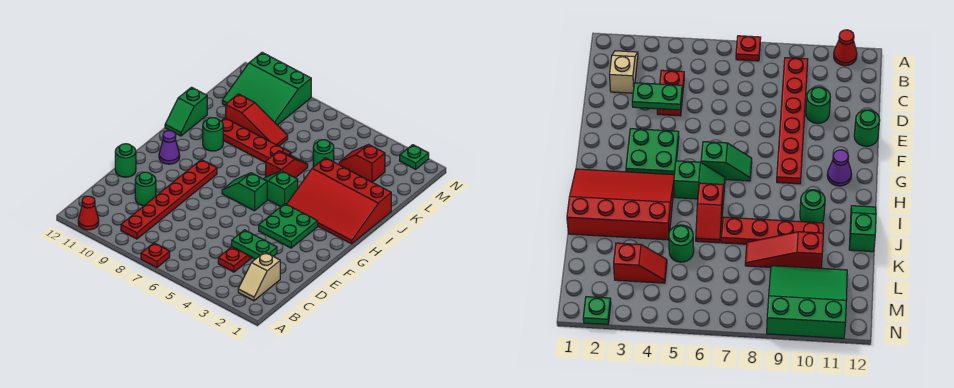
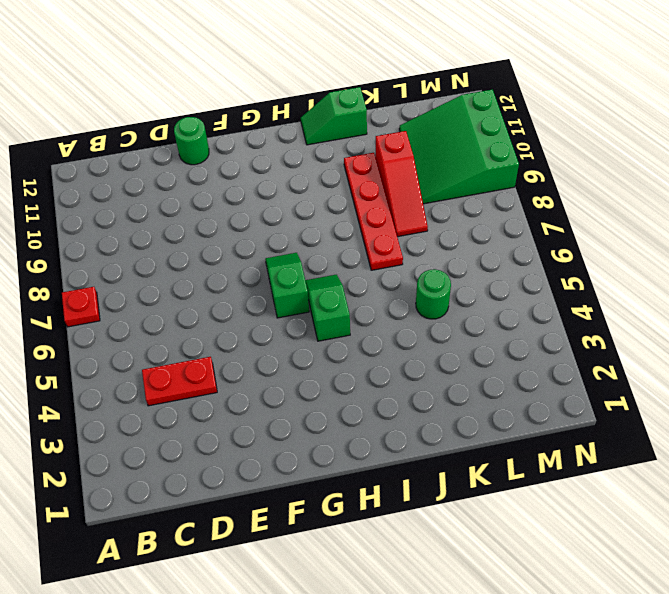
none -> red 1x1 cone [78,196,99,230]
none -> tan 1x2 slope [238,252,280,301]
none -> red 1x6 plate [121,159,217,239]

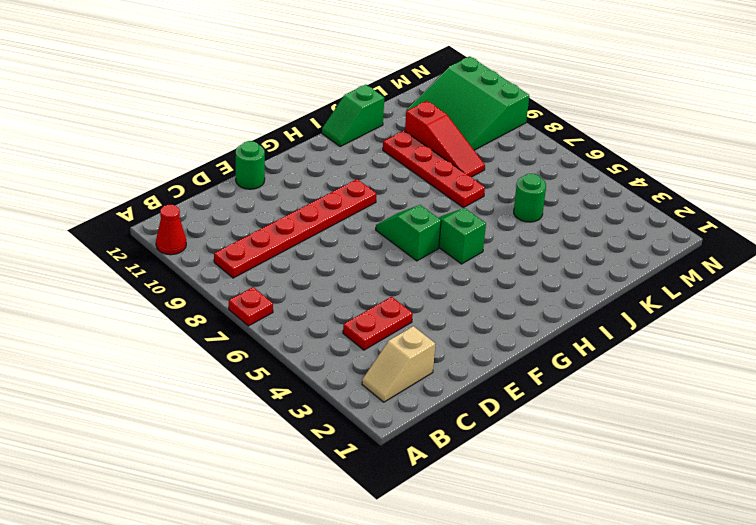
none -> green 1x1 round brick [135,172,156,206]
none -> green 2x2 plate [259,204,318,248]
none -> purple 1x1 cone [159,131,180,164]

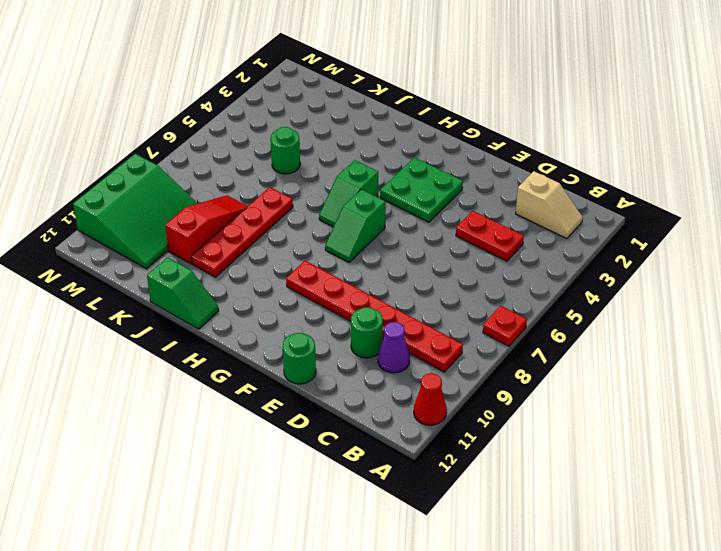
purple 1x1 cone [378,322,410,373] -> purple 1x1 cone moved to [159,131,180,164]
none -> red 3x4 slope [287,158,391,244]
none -> red 1x2 slope [266,151,308,178]
none -> green 1x1 round brick [203,118,223,151]

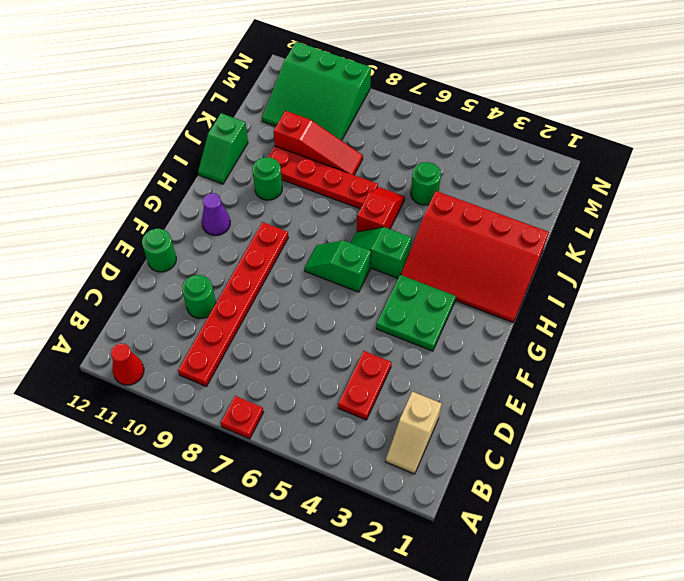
none -> red 1x2 slope [339,145,385,182]
none -> green 1x1 plate [400,145,429,169]
none -> green 1x2 plate [232,230,277,259]

